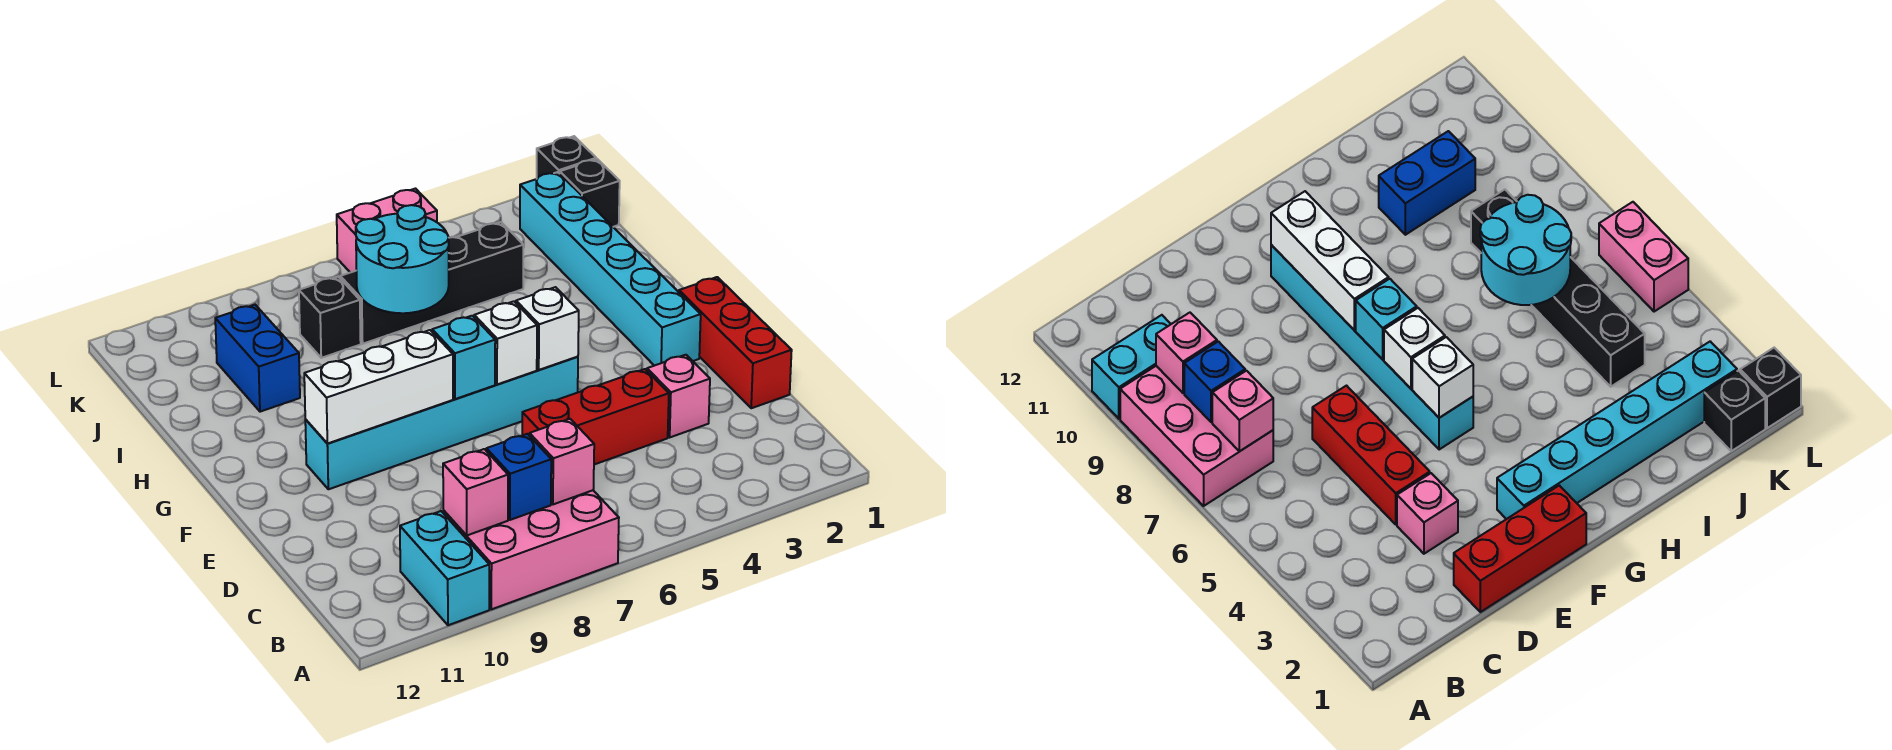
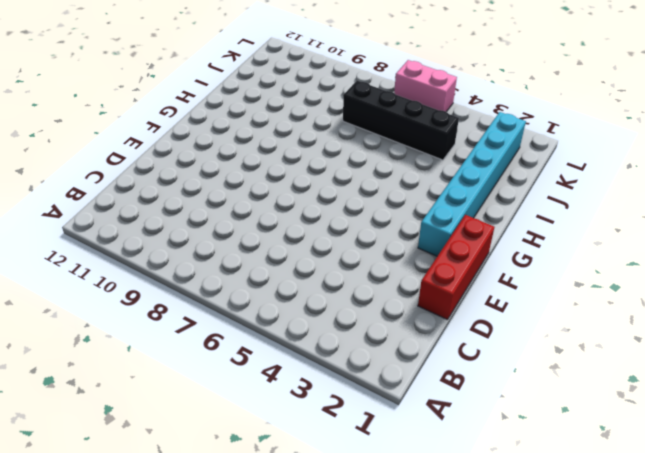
none -> pink 2x3 brick [443,490,619,609]
none -> cyan 1x2 brick [400,511,489,625]
none -> pink 1x1 brick [647,355,710,437]

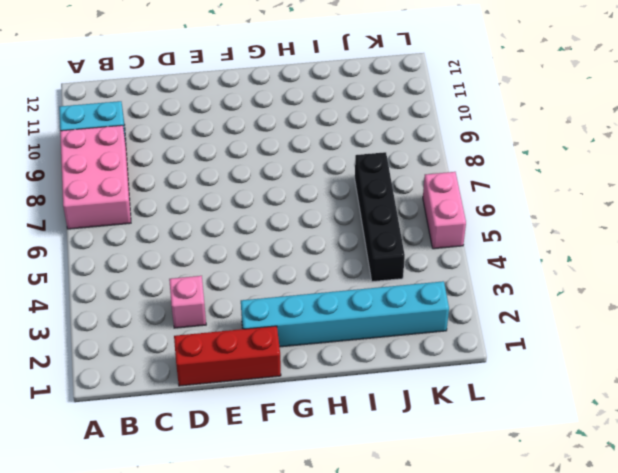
none -> red 1x3 brick [522,369,669,465]
none -> cyan 1x6 brick [305,357,578,489]
none -> blue 1x2 brick [215,305,300,412]

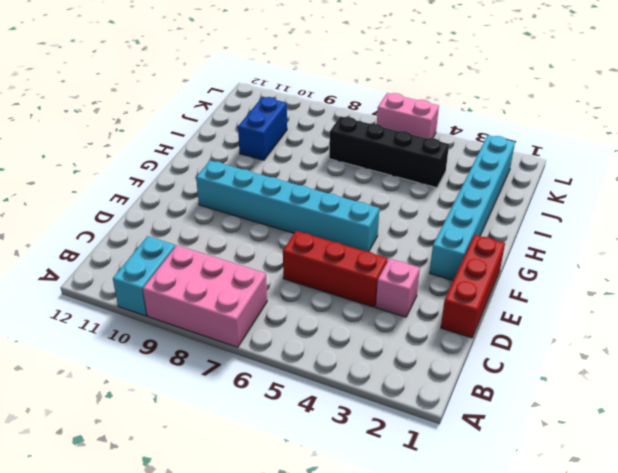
none -> black 1x1 brick [299,277,361,358]
none -> black 1x1 brick [560,159,620,227]
none -> black 1x1 brick [537,136,596,179]

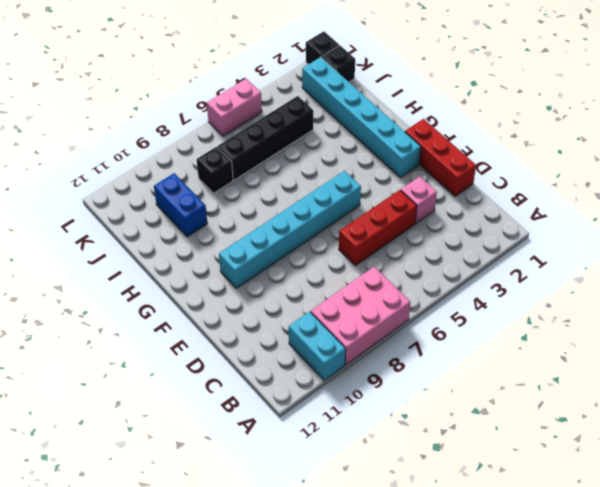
none -> pink 1x1 brick [530,419,594,504]
none -> blue 1x1 brick [486,434,551,520]
none -> pink 1x1 brick [443,449,508,535]

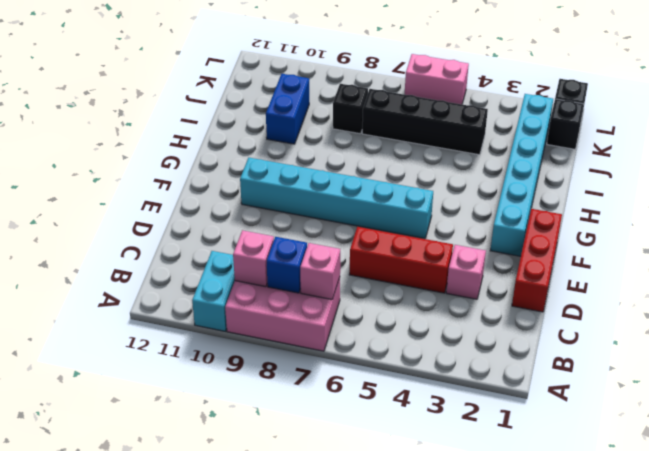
none -> white 1x1 brick [516,287,579,370]
none -> white 1x1 brick [474,301,537,384]
none -> cyan 1x1 brick [432,316,495,399]

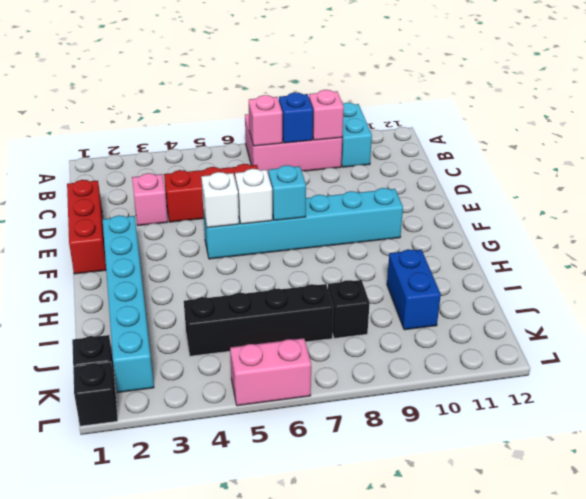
none -> white 1x3 brick [304,330,453,444]
none -> cyan 2x2 round brick [356,205,449,313]

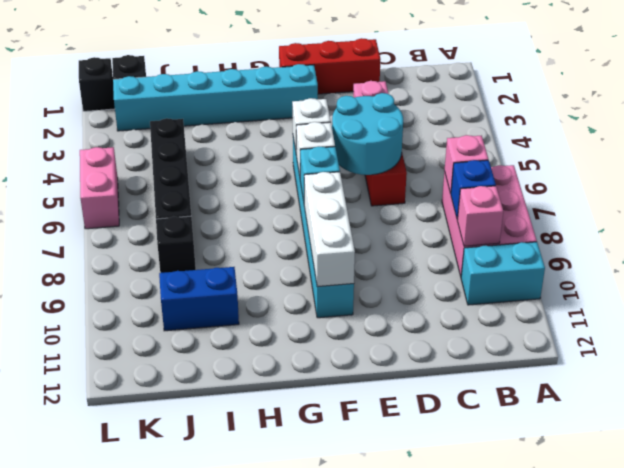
cyan 2x2 round brick [332,93,403,175] -> cyan 2x2 round brick moved to [356,205,449,313]

